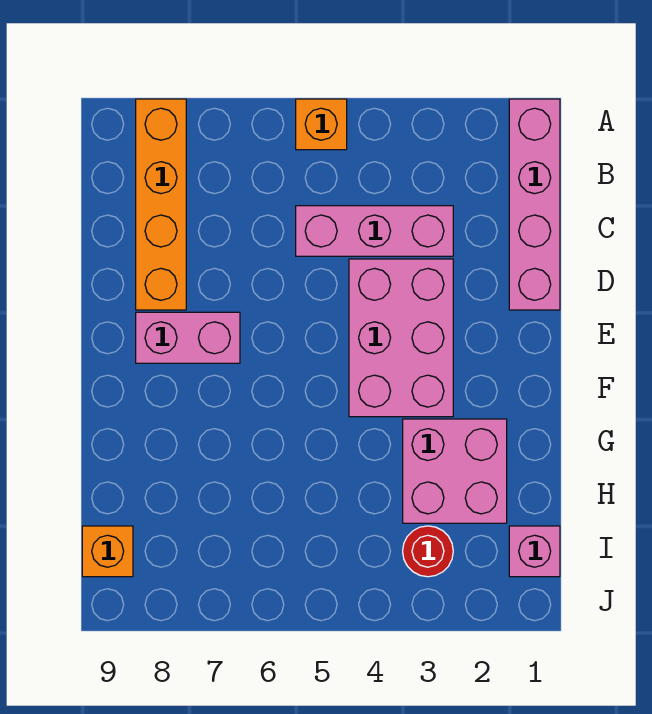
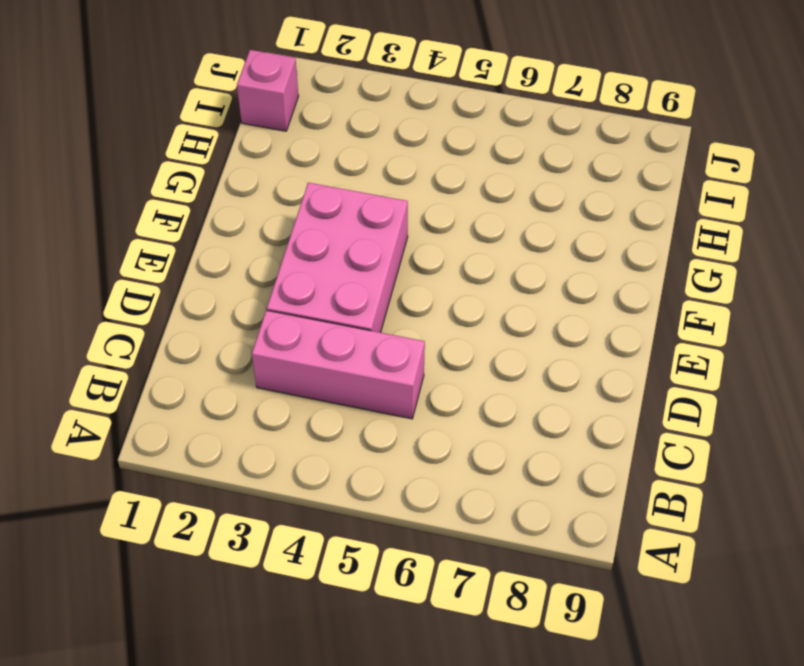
none -> pink 1x4 brick [509,99,560,310]
none -> orange 1x1 brick [296,99,347,150]

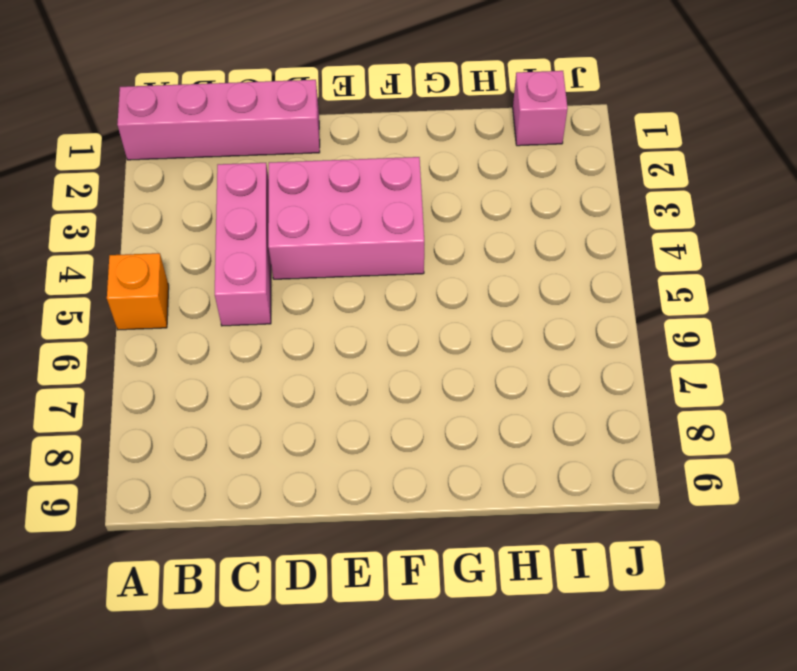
none -> orange 1x4 brick [136,99,186,310]
none -> pink 1x2 brick [136,312,240,363]

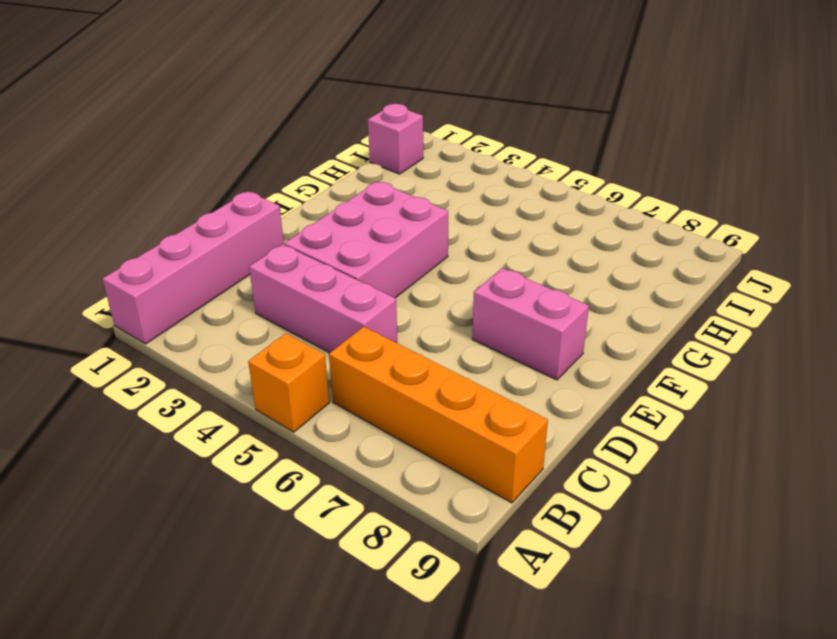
orange 1x4 brick [329,327,548,503] -> orange 1x4 brick turned to [136,99,186,310]
none -> pink 2x2 brick [403,419,507,523]
none -> red 1x1 round brick [403,526,453,577]

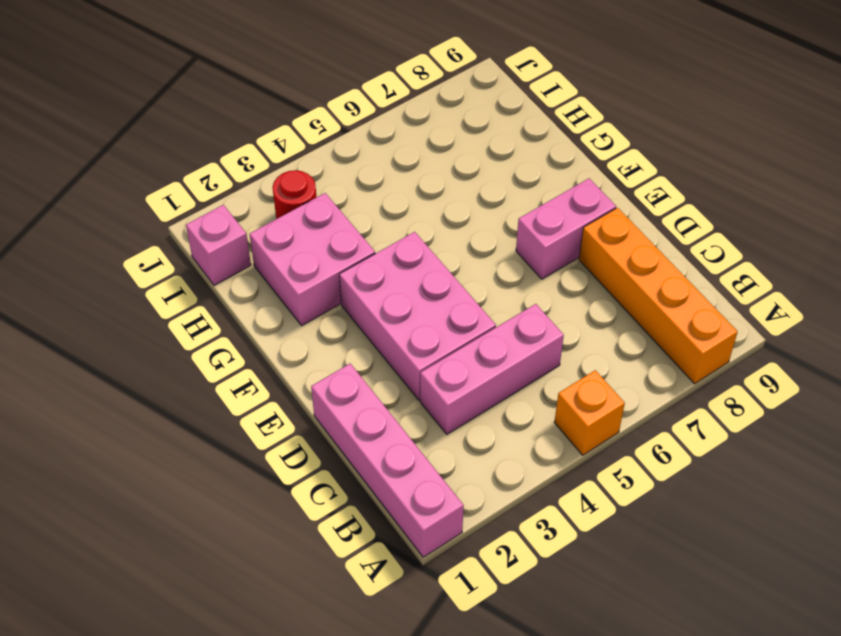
none -> orange 1x1 brick [82,526,133,577]

